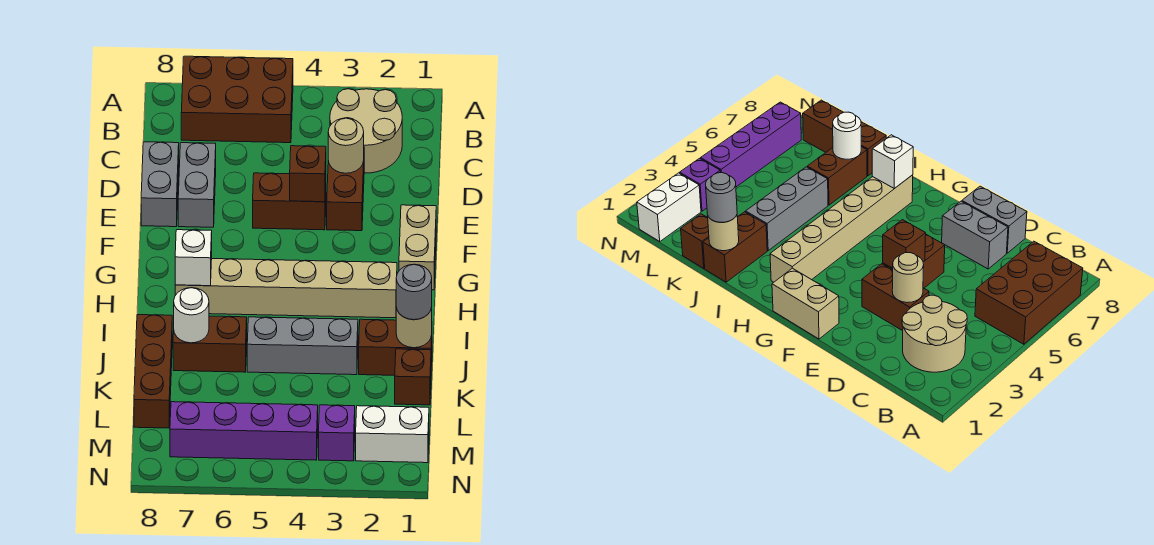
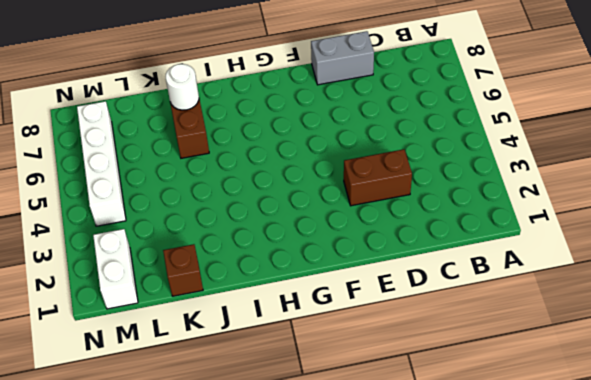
white 1x4 brick [77,101,126,226] -> purple 1x4 brick [170,402,318,460]
none -> brown 2x3 brick [181,56,293,143]
none -> tan 2x2 round brick [330,89,402,173]
none -> grey 1x2 brick [178,143,216,227]

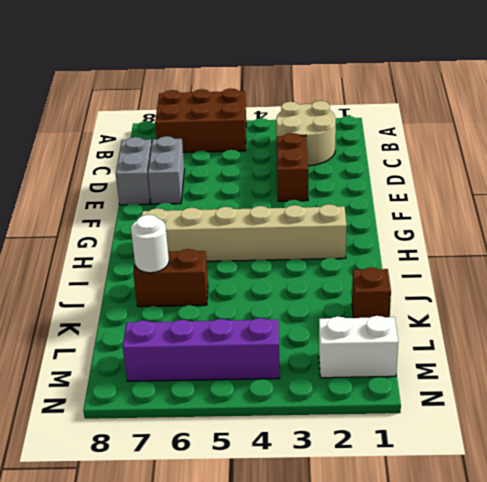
none -> brown 1x2 brick [253,173,326,230]
none -> tan 1x2 brick [399,205,436,290]
none -> brown 1x2 brick [359,319,432,375]

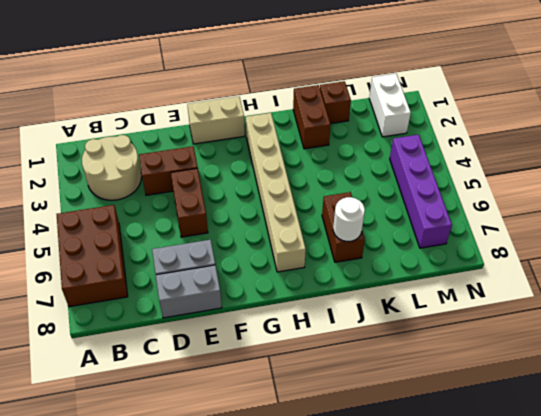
none -> grey 1x3 brick [247,317,358,375]
none -> brown 1x3 brick [134,315,172,428]
none -> purple 1x1 brick [319,405,355,461]

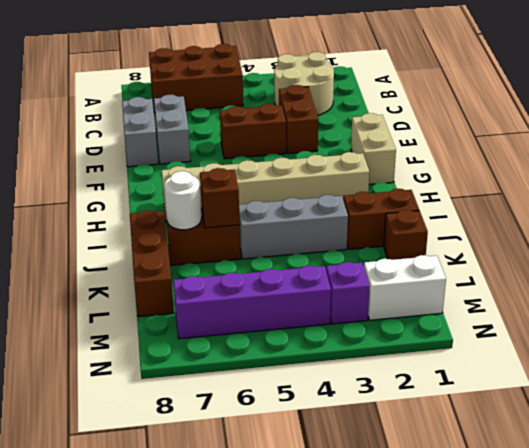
brown 1x1 brick [200,168,240,228] -> brown 1x1 brick moved to [290,146,326,202]
none -> tan 1x1 round brick [328,118,364,173]
none -> white 1x1 brick [175,230,212,286]
none -> tan 1x1 round brick [396,307,432,348]

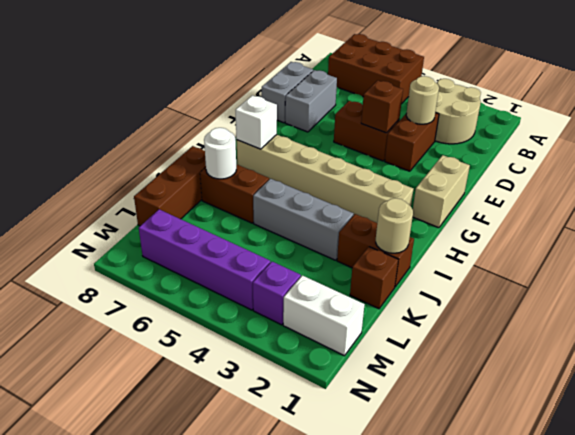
none -> grey 1x1 round brick [396,264,432,320]

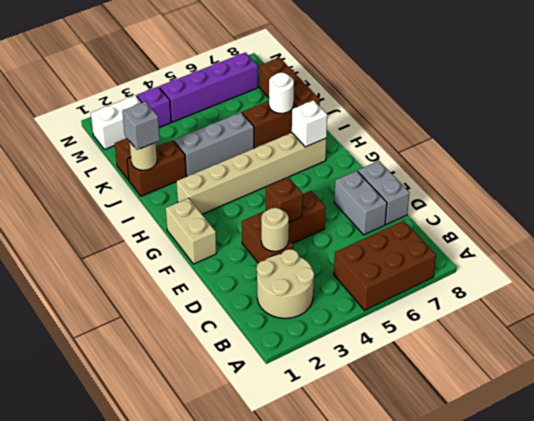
grey 1x1 brick [122,102,160,150] -> grey 1x1 round brick [396,264,432,320]

